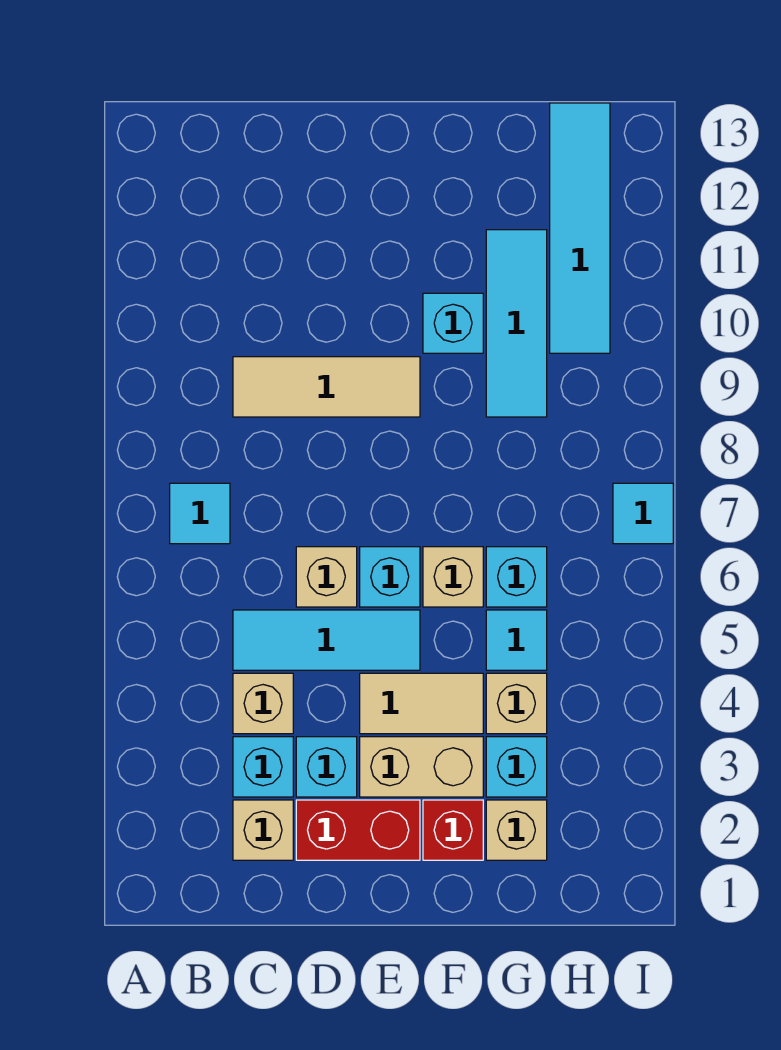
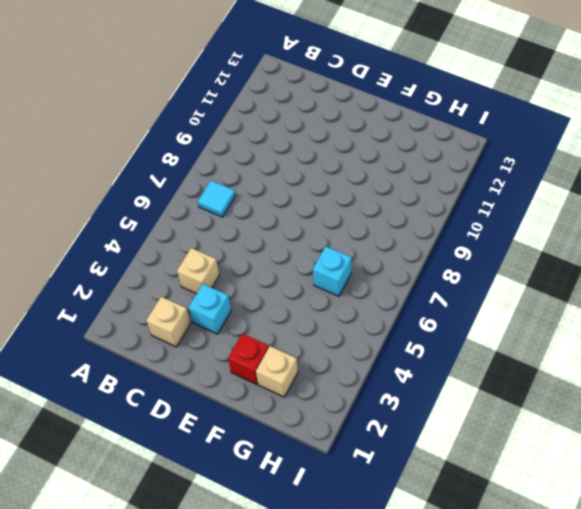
none -> cyan 1x1 brick [233,737,293,797]
none -> cyan 1x3 tile [233,610,420,670]
none -> tan 1x3 tile [233,357,420,417]

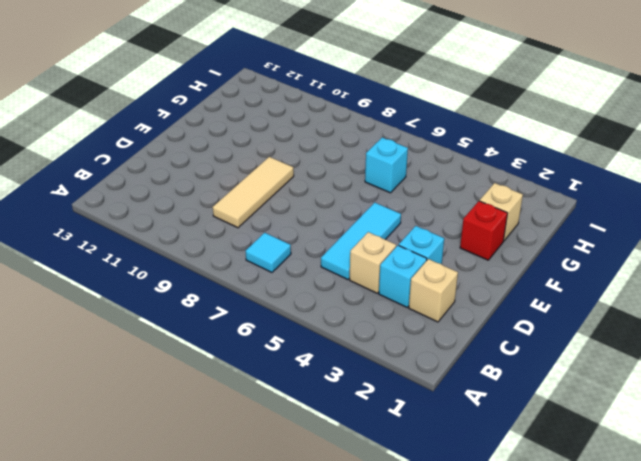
none -> red 1x2 brick [296,800,420,860]
none -> tan 1x1 brick [296,547,357,607]
none -> tan 1x2 brick [360,737,483,797]

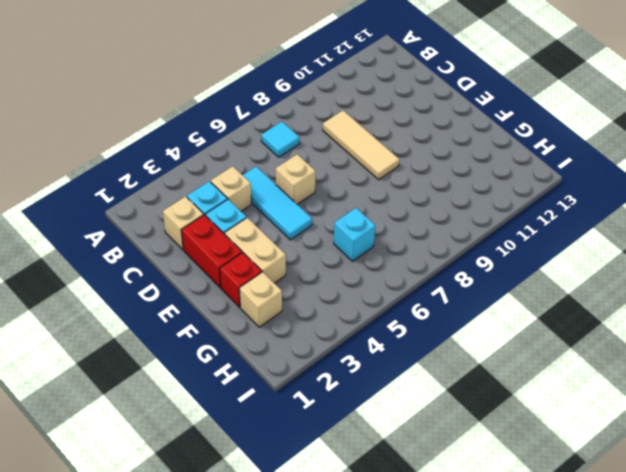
none -> tan 1x2 tile [360,673,483,734]
none -> cyan 1x1 brick [360,547,420,607]
none -> tan 1x1 brick [423,547,483,607]

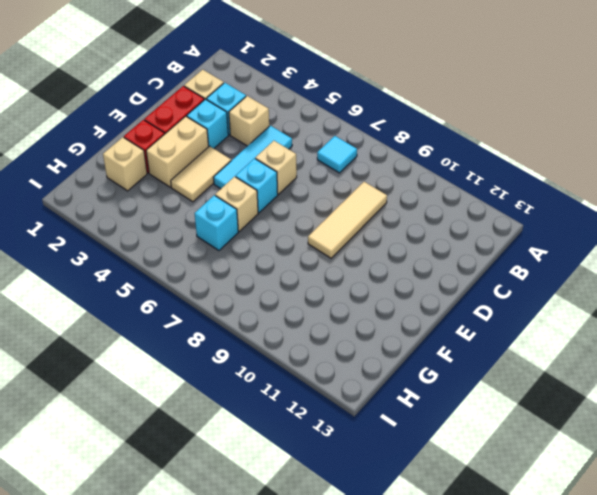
none -> cyan 1x1 brick [423,293,483,353]
none -> cyan 1x1 brick [486,737,547,797]
none -> tan 1x1 brick [486,673,547,734]

